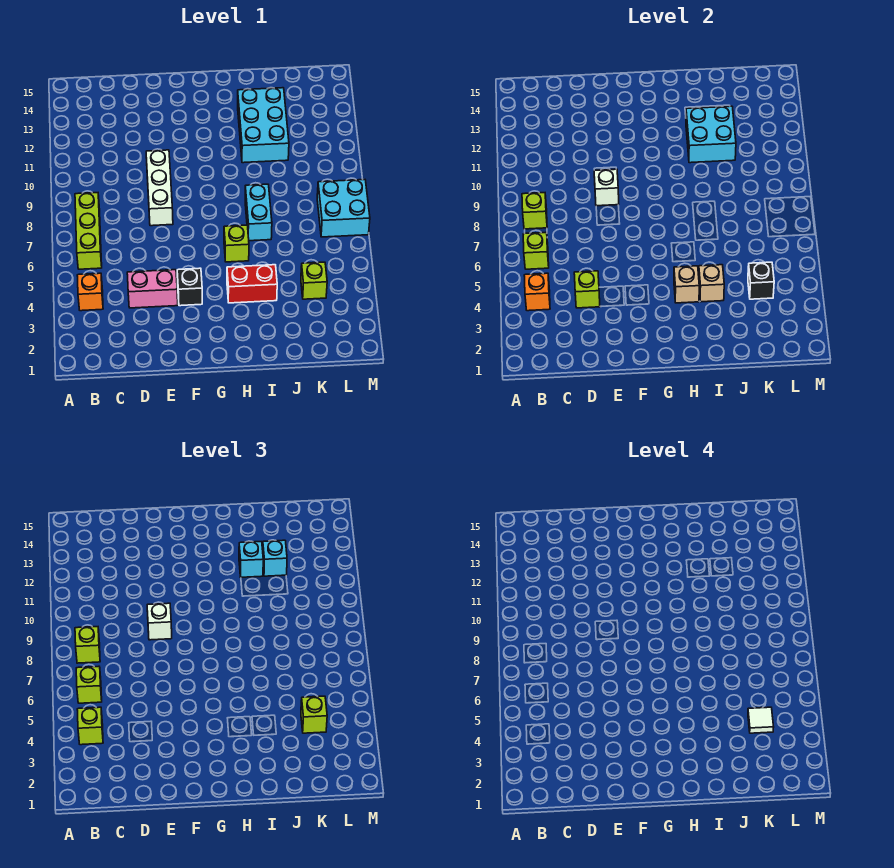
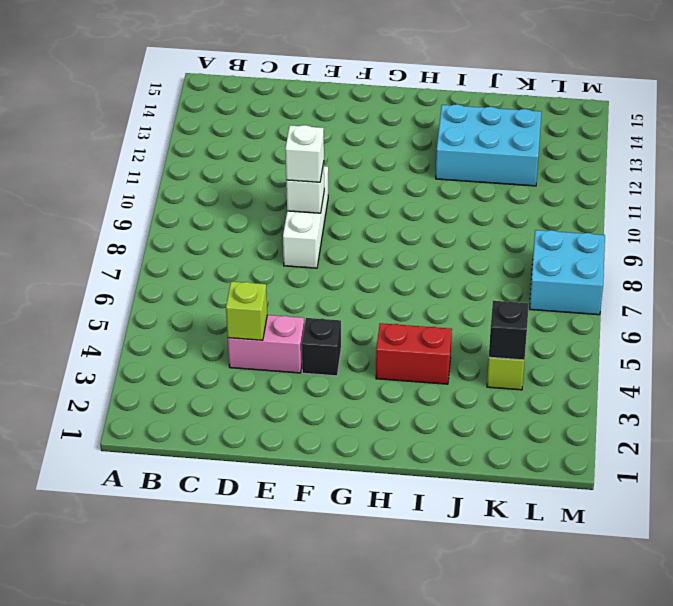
cyan 2x3 brick [436,104,542,186] -> cyan 2x3 brick turned to [238,88,289,163]
none -> orange 1x1 brick [77,273,103,311]
none -> lime 1x3 brick [75,193,102,269]
none -> lime 1x1 brick [224,225,249,262]

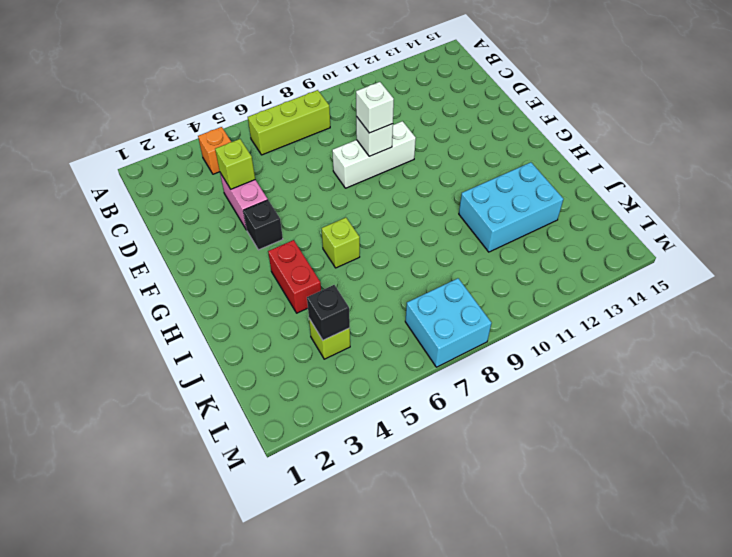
none -> cyan 1x2 brick [245,184,272,241]
none -> orange 1x1 brick [524,273,550,311]
none -> lime 1x1 brick [523,232,549,269]

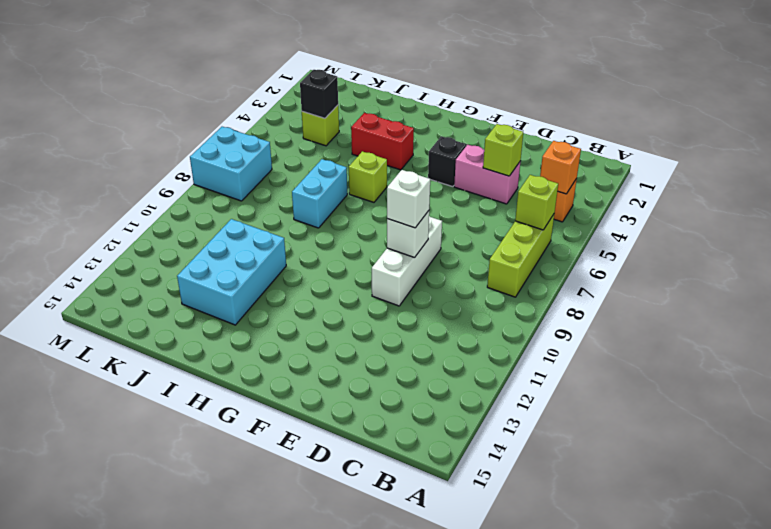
none -> lime 1x1 brick [522,193,547,229]
none -> tan 1x1 brick [674,266,699,303]
none -> tan 1x1 brick [699,265,724,302]

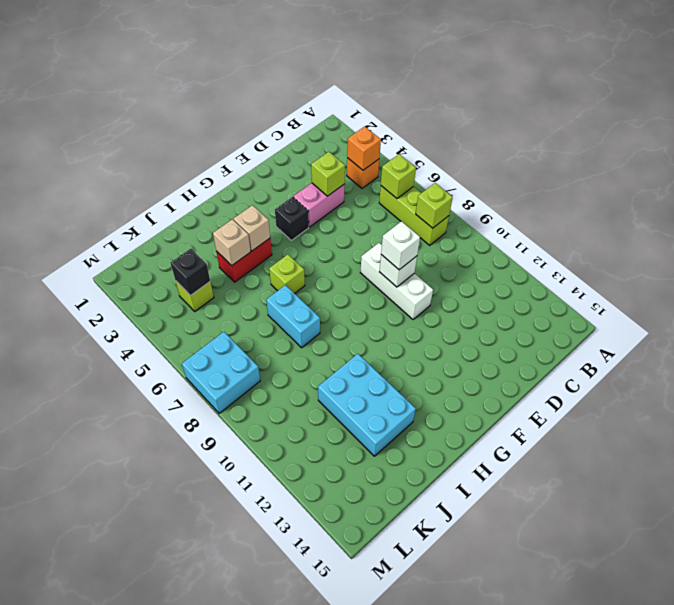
none -> cyan 2x2 brick [686,106,736,163]
none -> lime 1x1 brick [77,707,103,745]
none -> lime 1x1 brick [76,666,102,703]

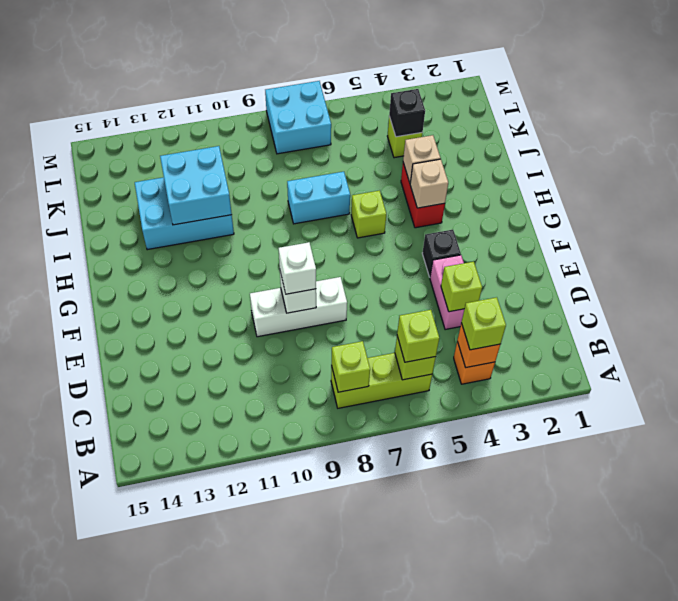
none -> lime 1x1 brick [75,627,100,663]
none -> cyan 1x1 brick [239,542,263,577]
none -> cyan 1x1 brick [263,540,287,576]

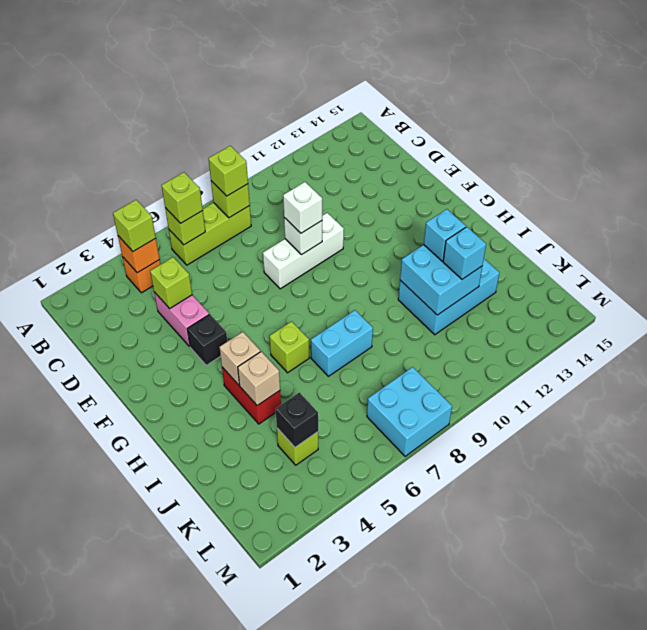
none -> lime 1x1 brick [301,696,327,733]
none -> white 1x1 tile [748,707,774,733]

